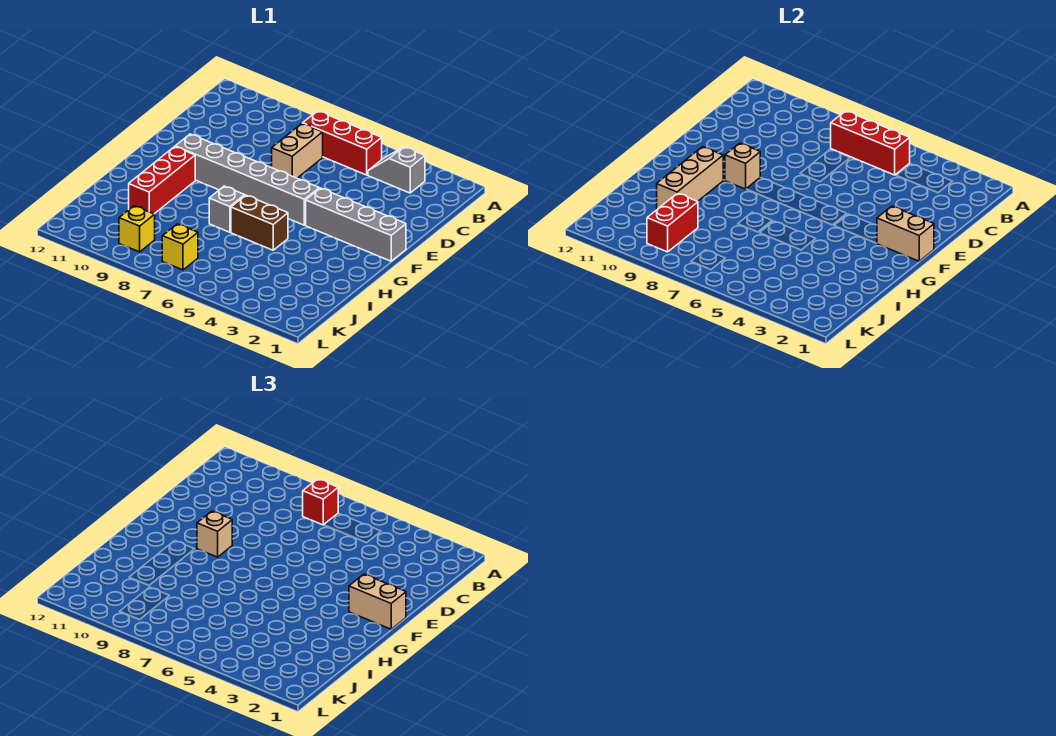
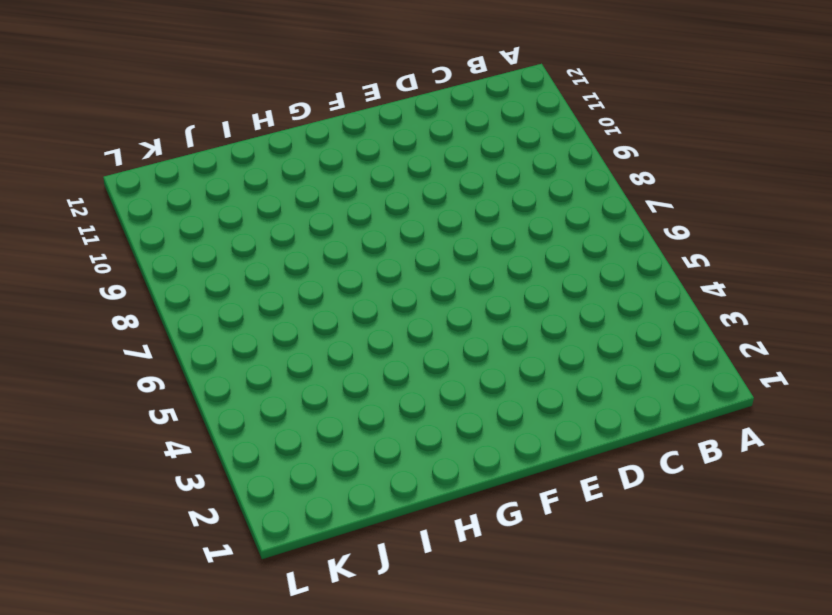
none -> grey 1x2 slope [368,147,425,193]
none -> red 1x3 brick [303,111,382,175]
none -> tan 1x2 brick [272,123,323,178]

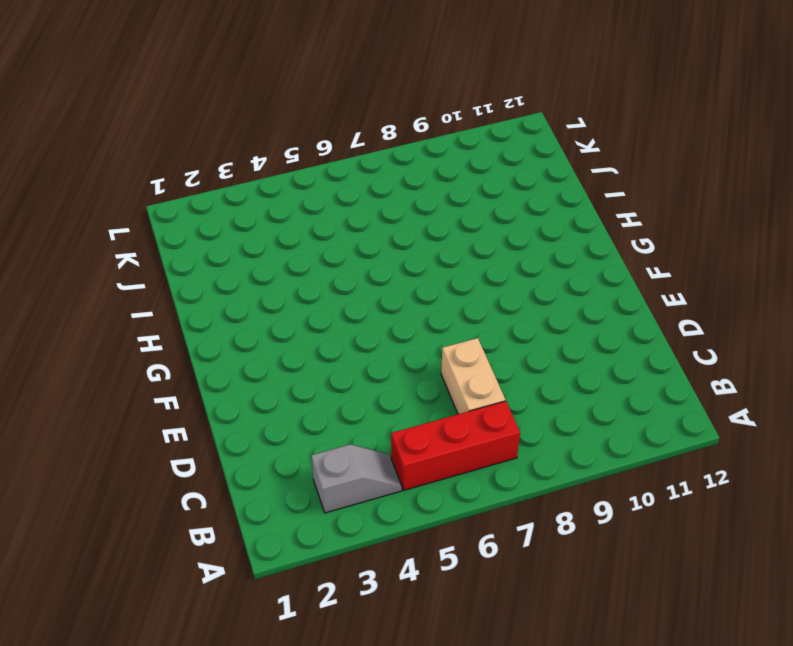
none -> grey 1x4 brick [306,188,406,261]
none -> grey 1x6 brick [175,134,319,225]
none -> red 1x3 brick [129,147,195,214]

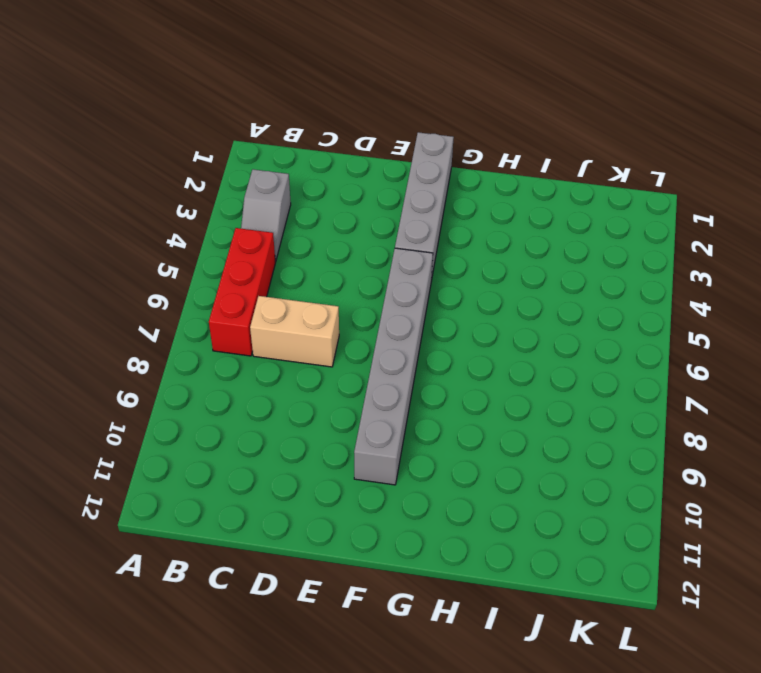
none -> red 1x3 brick [129,147,195,214]
none -> brown 1x2 brick [231,195,288,250]
none -> grey 1x1 brick [209,186,245,232]

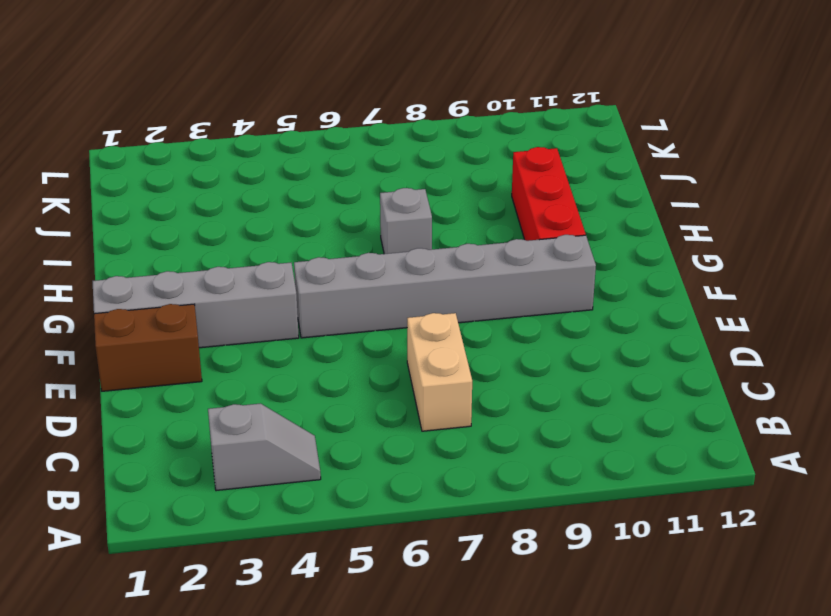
brown 1x2 brick [94,304,202,391] -> brown 1x2 brick moved to [231,195,288,250]
none -> red 1x3 brick [303,111,382,175]
none -> yellow 1x1 brick [162,224,198,270]
none -> yellow 1x1 brick [119,206,155,252]

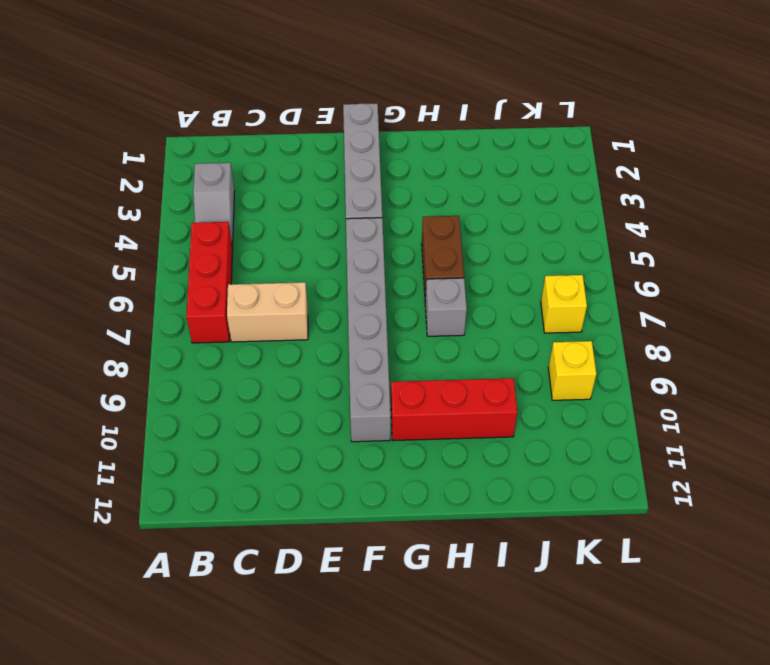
none -> red 1x3 brick [831,111,910,175]
none -> tan 1x2 brick [877,206,934,261]
none -> tan 1x1 brick [725,143,760,189]

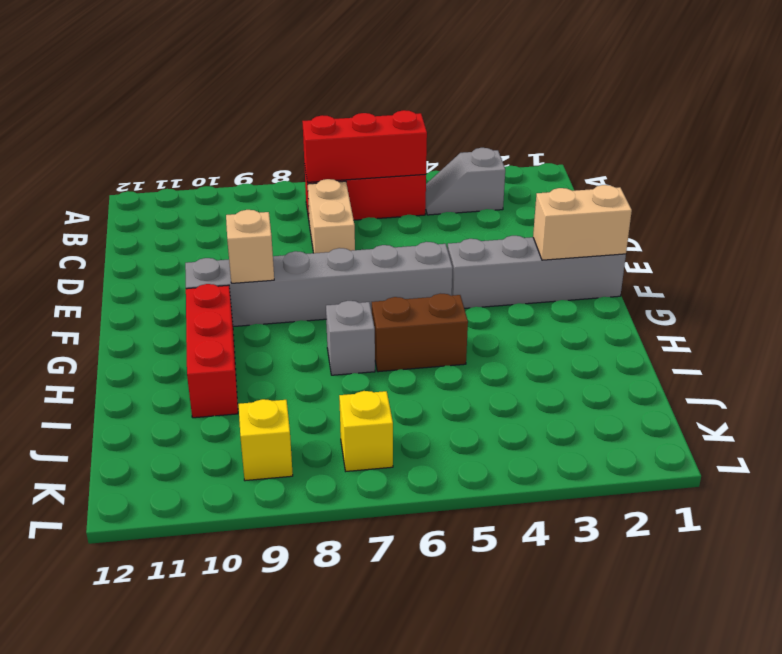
none -> tan 1x3 brick [657,147,723,209]
none -> red 1x2 brick [647,193,698,252]
none -> red 1x1 brick [303,479,338,525]

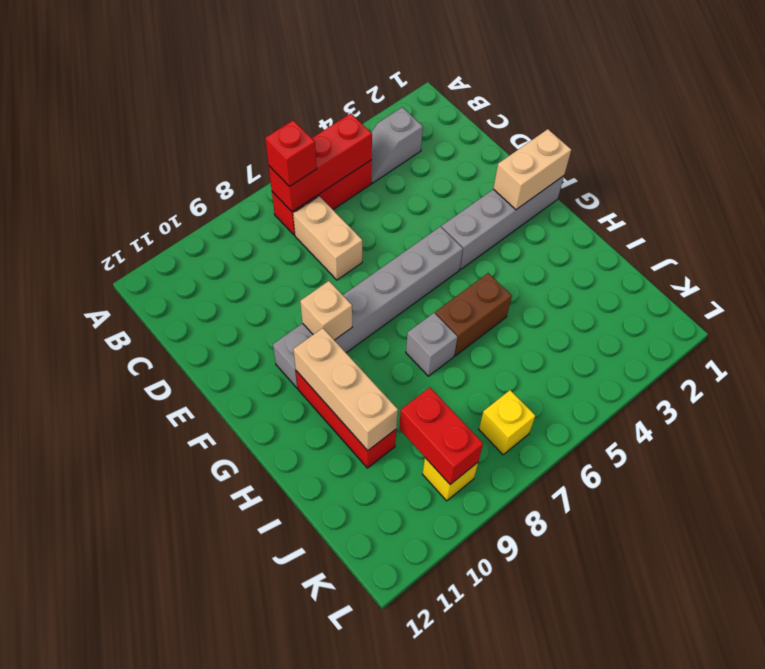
none -> tan 1x2 brick [349,574,406,629]
none -> tan 1x1 brick [197,511,232,557]

